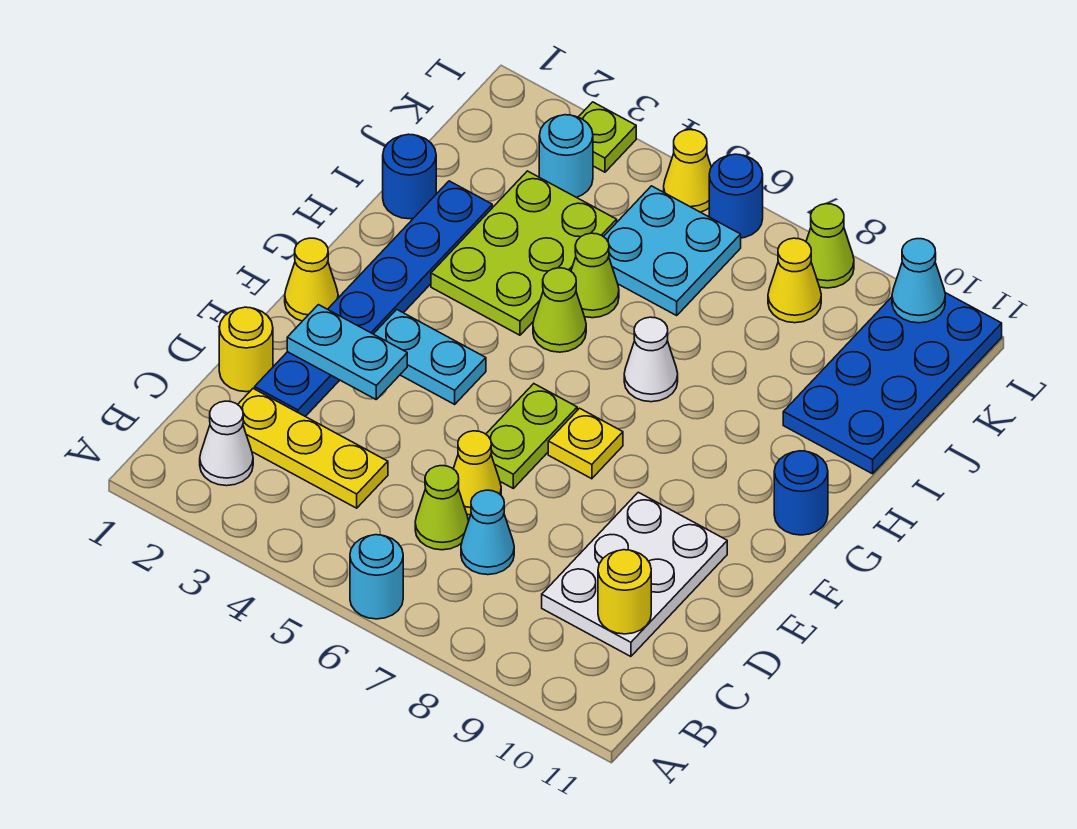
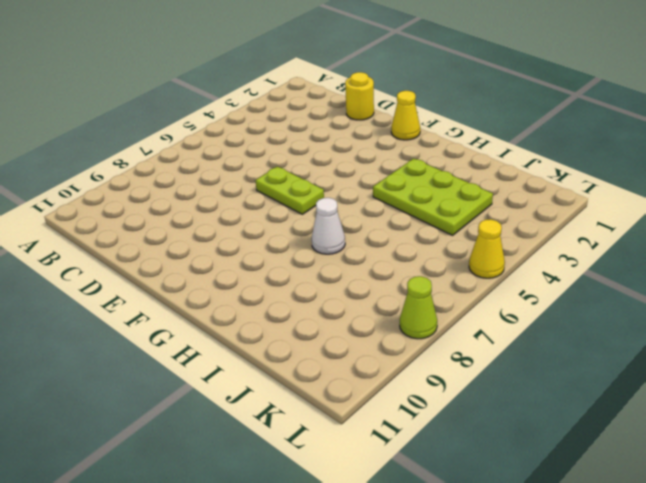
none -> cyan 1x1 round brick [350,535,403,619]
none -> white 1x1 cone [200,401,253,486]
none -> yellow 1x3 plate [238,389,388,508]
none -> lime 1x1 cone [415,466,469,550]

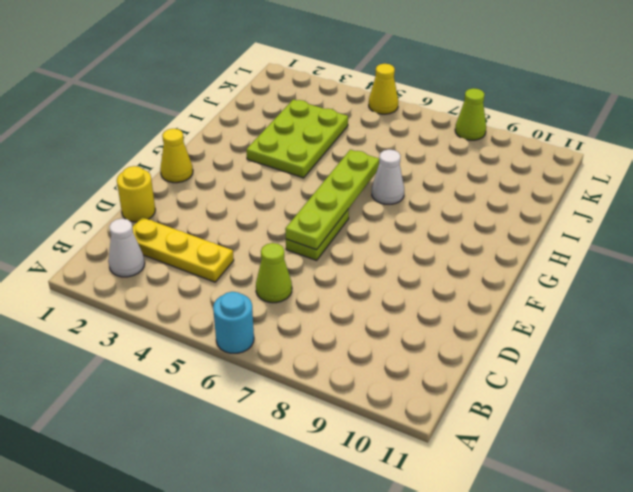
lime 1x4 plate [285,150,379,250] -> none
none -> cyan 1x1 cone [461,490,514,575]
none -> white 2x3 plate [542,492,727,657]
none -> blue 1x6 plate [255,181,492,416]
none -> yellow 1x1 cone [453,431,501,515]

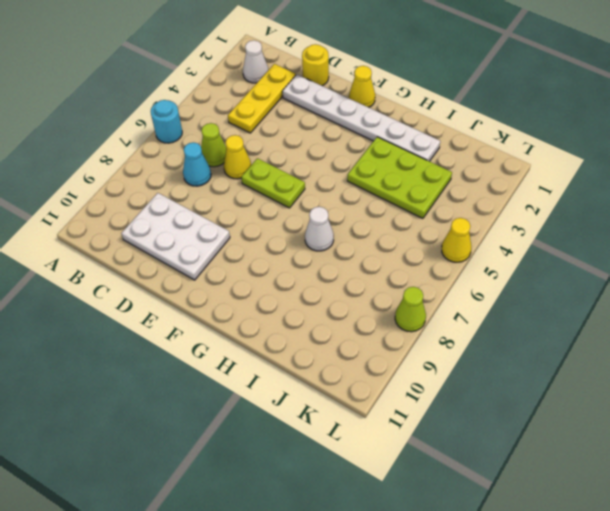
white 1x6 plate [282,75,440,161] -> blue 1x6 plate [255,181,492,416]
none -> cyan 1x2 plate [374,309,486,404]
none -> yellow 1x1 plate [548,408,623,479]
none -> blue 1x1 round brick [774,451,828,535]
none -> lime 1x1 cone [533,268,586,352]

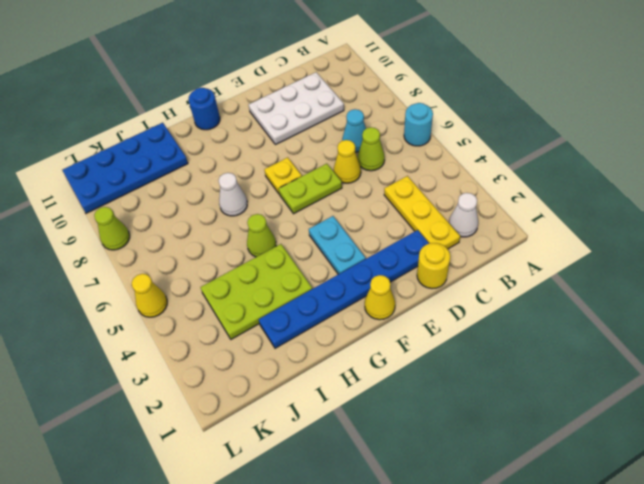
none -> blue 1x1 round brick [383,134,436,219]
none -> lime 1x1 cone [571,233,619,318]
none -> cyan 2x2 plate [604,186,741,315]
none -> cyan 1x1 round brick [539,115,593,197]

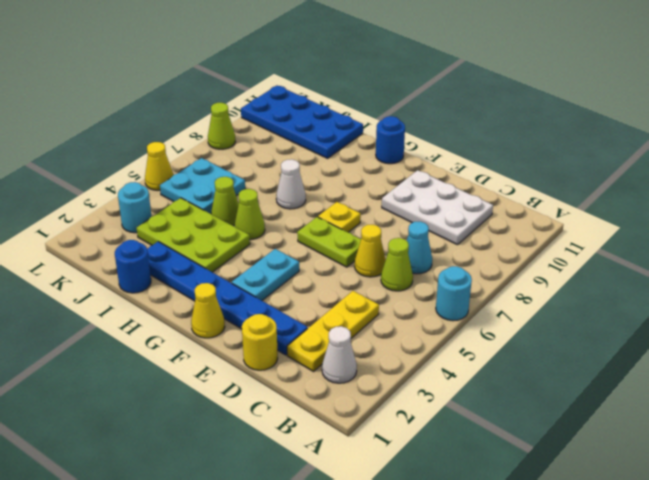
none -> yellow 1x1 cone [768,238,821,323]
none -> lime 1x1 plate [578,102,636,172]
none -> blue 1x1 round brick [709,154,763,238]
none -> yellow 1x1 round brick [598,550,651,634]

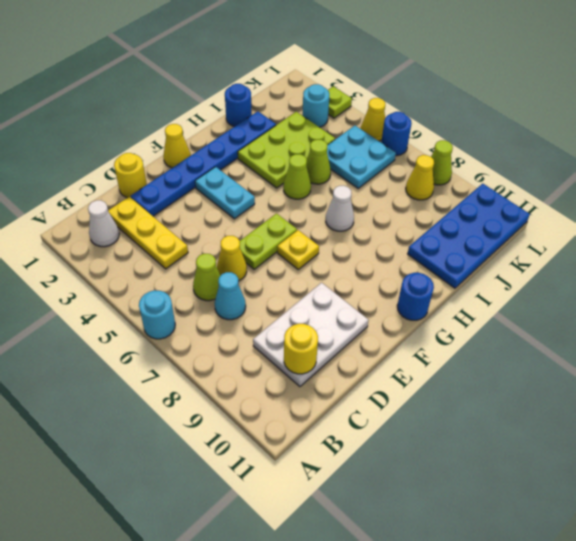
none -> cyan 1x2 plate [287,305,407,399]
none -> cyan 1x1 cone [892,239,945,323]

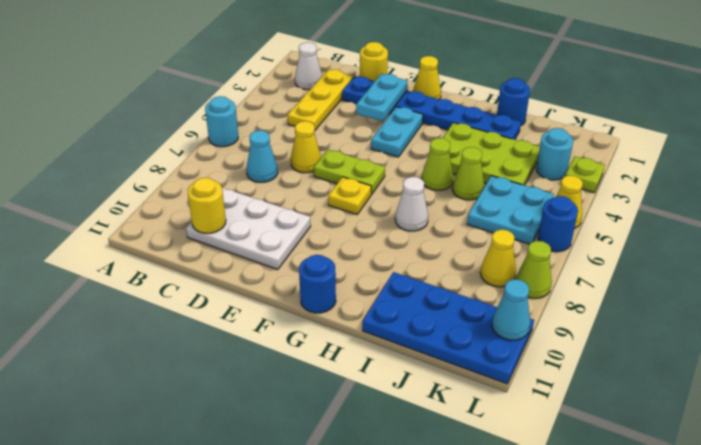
none -> lime 1x1 cone [415,466,469,550]

